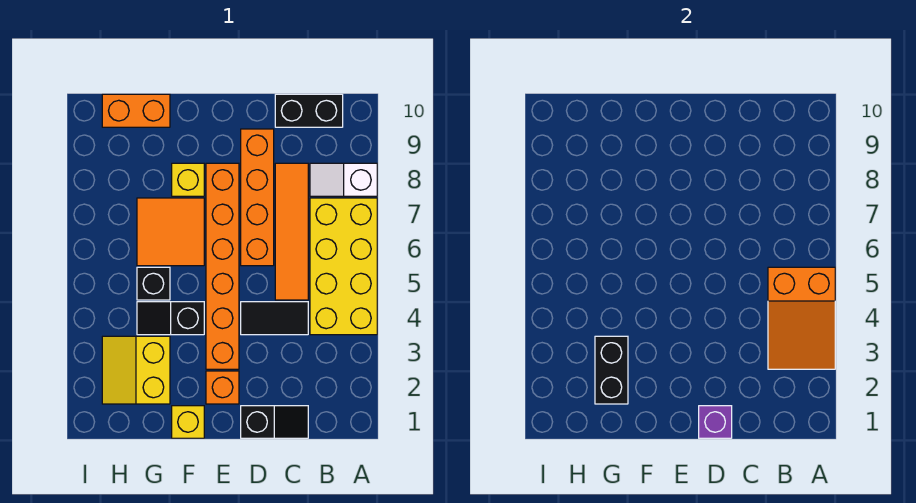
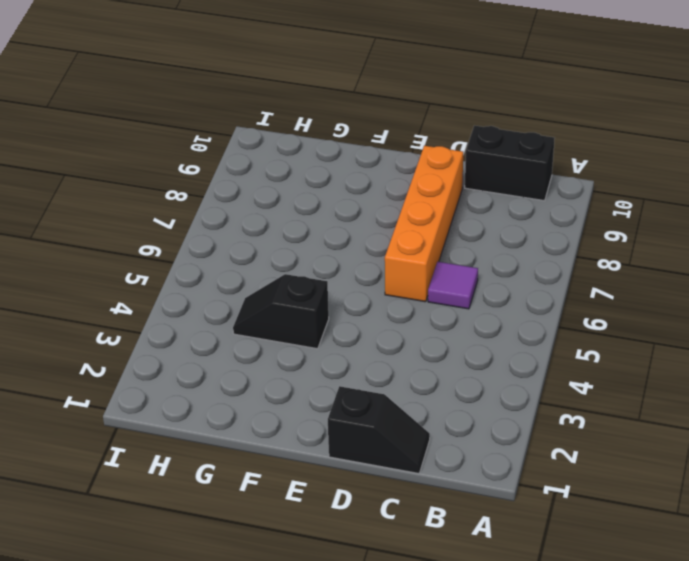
purple 1x1 tile [428,262,478,309] -> orange 1x4 tile [275,163,308,300]
none -> yellow 2x4 brick [310,198,377,335]
none -> white 1x2 slope [310,163,377,196]
none -> black 1x2 tile [241,302,308,335]

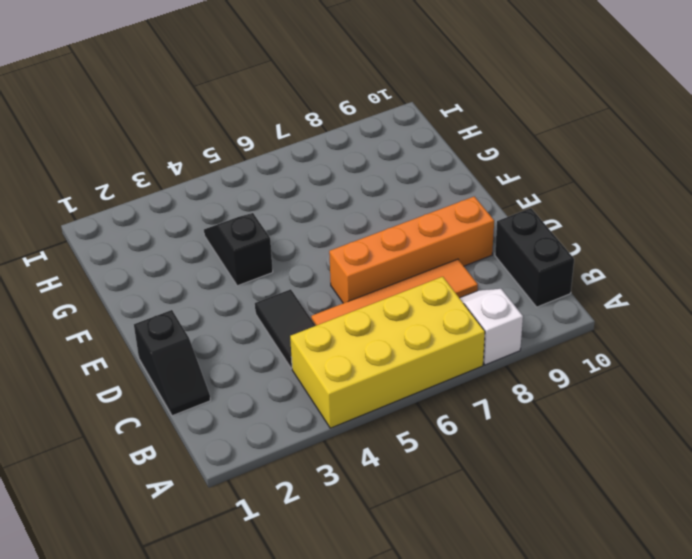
none -> orange 1x1 brick [206,371,239,404]
none -> orange 1x6 brick [206,163,239,369]
none -> yellow 1x1 brick [172,406,204,438]

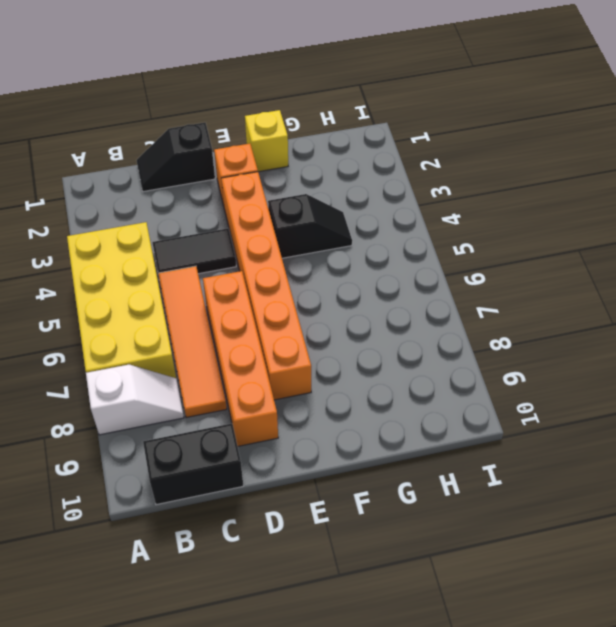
none -> orange 2x2 tile [137,198,204,266]
none -> yellow 1x1 brick [172,163,204,196]
none -> yellow 2x2 slope [102,336,170,404]

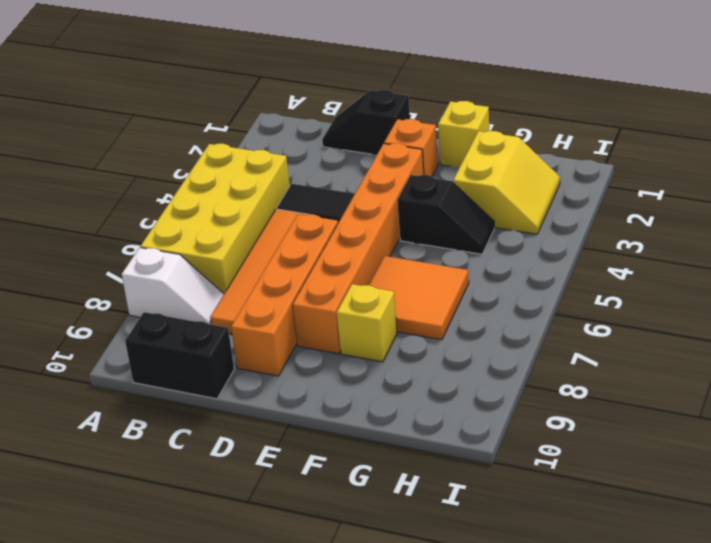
none -> black 1x1 brick [137,267,170,300]
none -> orange 1x2 brick [102,94,170,127]
none -> orange 2x3 slope [768,267,835,369]

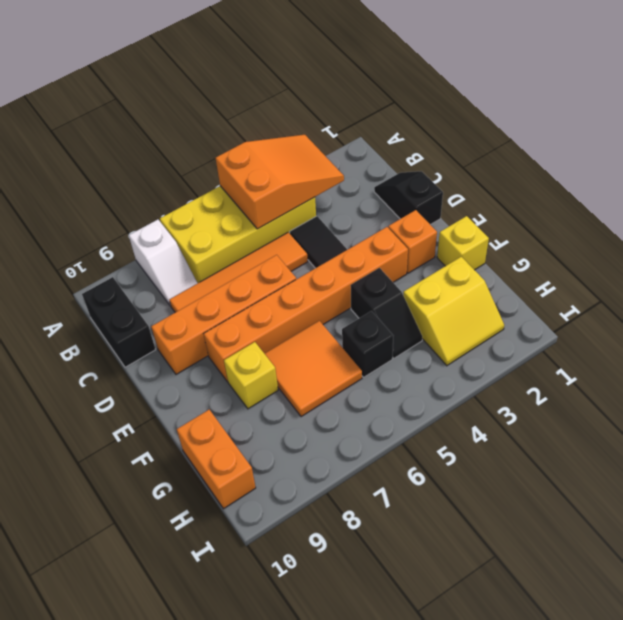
none -> purple 1x1 brick [699,406,732,438]
none -> black 1x2 brick [595,336,628,404]

